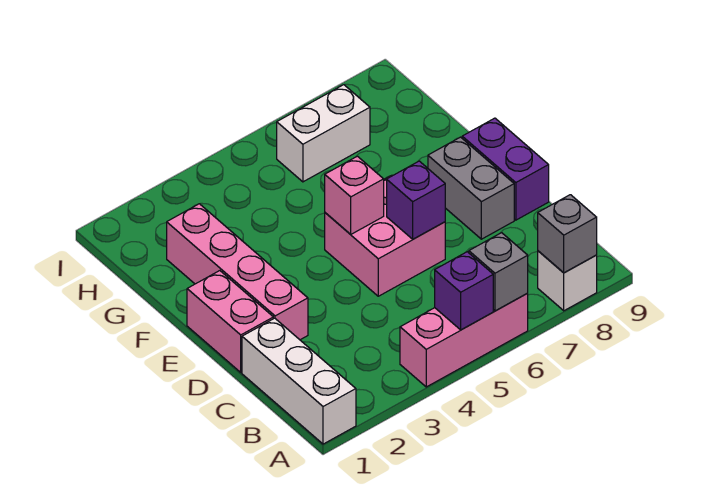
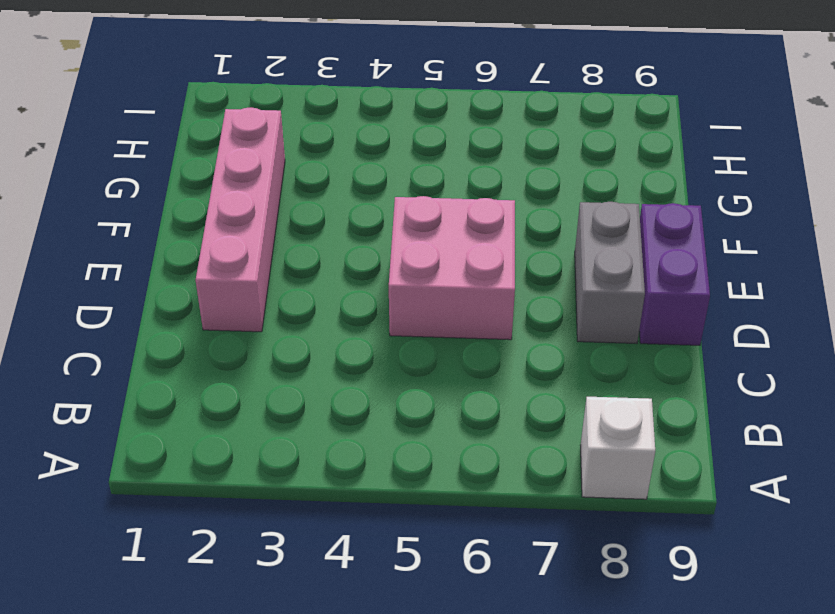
none -> white 1x3 brick [242,318,356,444]
none -> pink 1x3 brick [400,293,528,387]
none -> pink 1x2 brick [187,271,273,372]

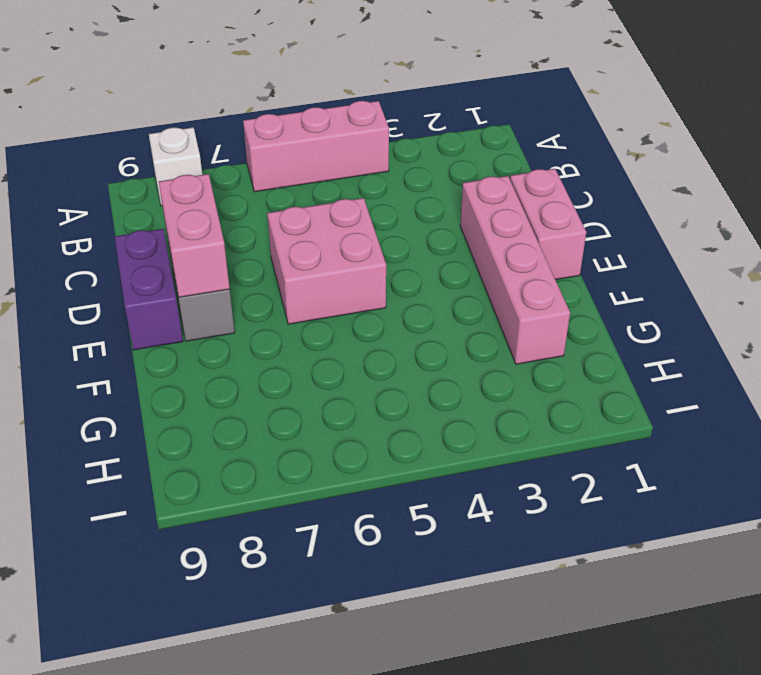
pink 1x2 brick [159,174,230,297] -> none
none -> white 1x3 brick [242,318,356,444]
none -> white 1x2 brick [277,85,370,182]
none -> purple 1x1 brick [435,252,493,330]

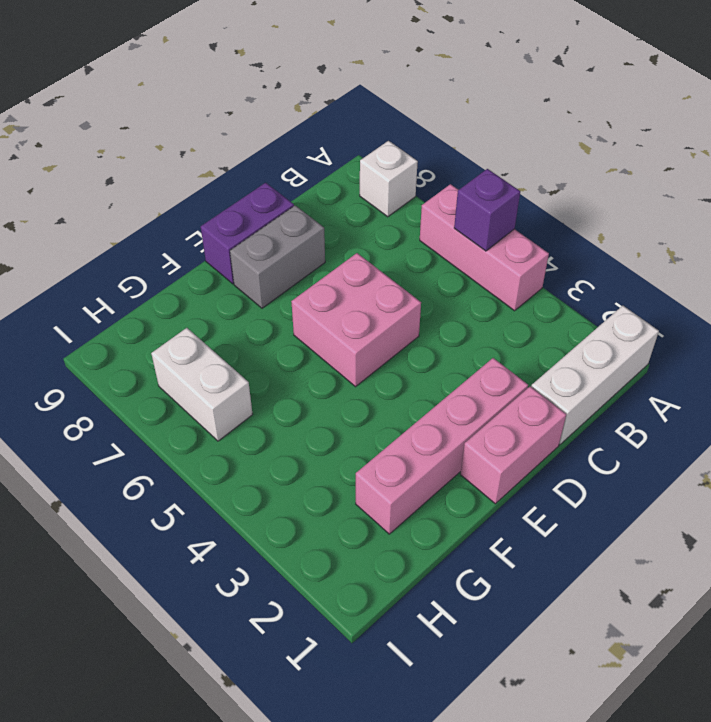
none -> grey 1x1 brick [469,233,528,311]
none -> grey 1x1 brick [538,195,597,273]
none -> purple 1x1 brick [387,161,445,239]

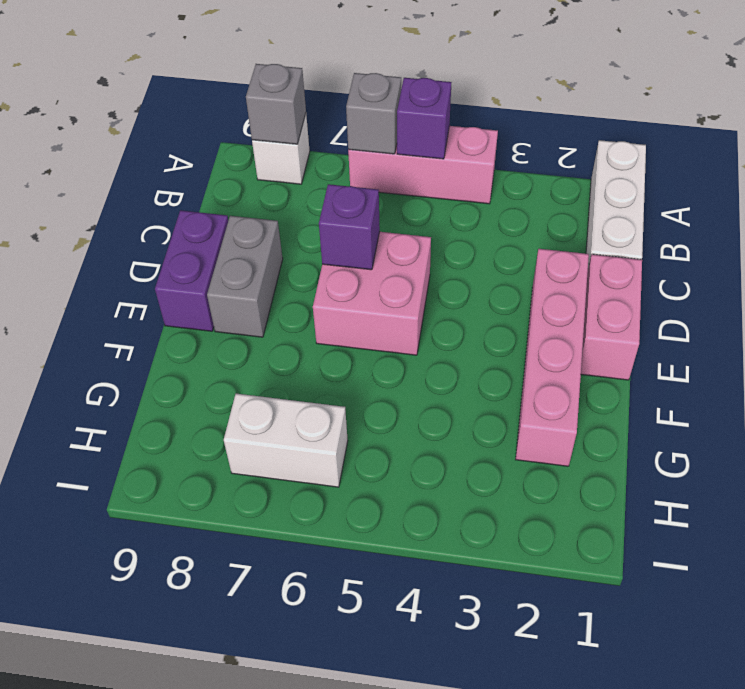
none -> pink 1x1 brick [325,156,384,234]

